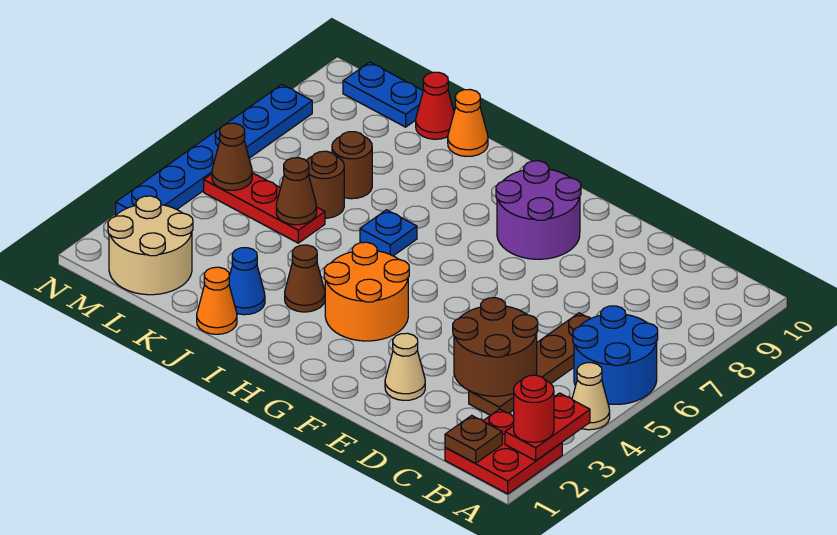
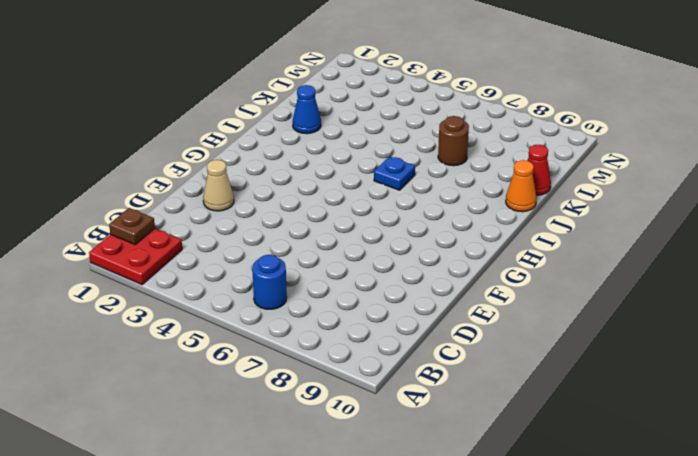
blue 1x1 round brick [252,255,287,309] -> blue 2x2 round brick [573,306,658,404]
none -> tan 1x1 cone [572,363,610,430]
none -> brown 1x4 plate [469,313,591,415]
none -> purple 2x2 round brick [496,161,581,259]

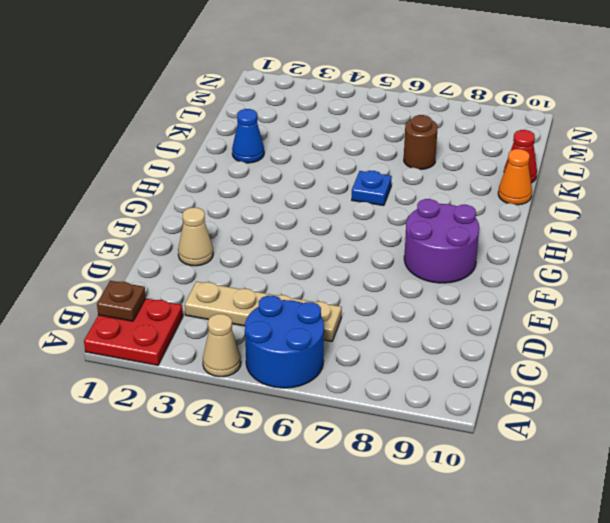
tan 1x4 plate [185,282,342,341] -> brown 1x4 plate [469,313,591,415]
none -> orange 2x2 round brick [324,242,409,341]
none -> brown 1x1 cone [285,245,325,312]
none -> orange 1x1 cone [197,267,237,334]

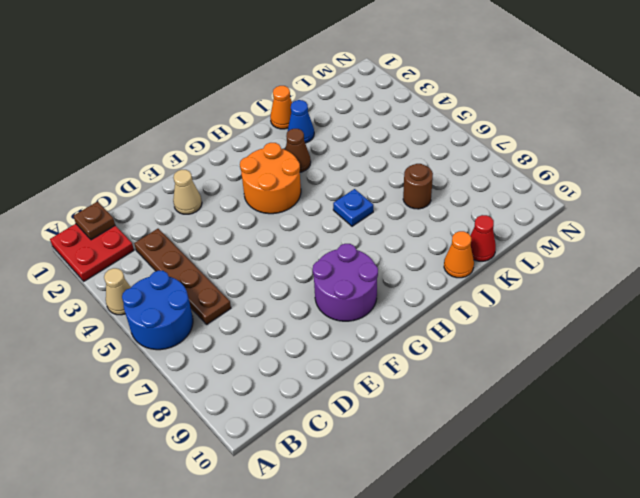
none -> red 1x3 plate [204,173,325,243]
none -> brown 1x1 round brick [306,151,344,218]
none -> tan 2x2 round brick [108,196,193,295]

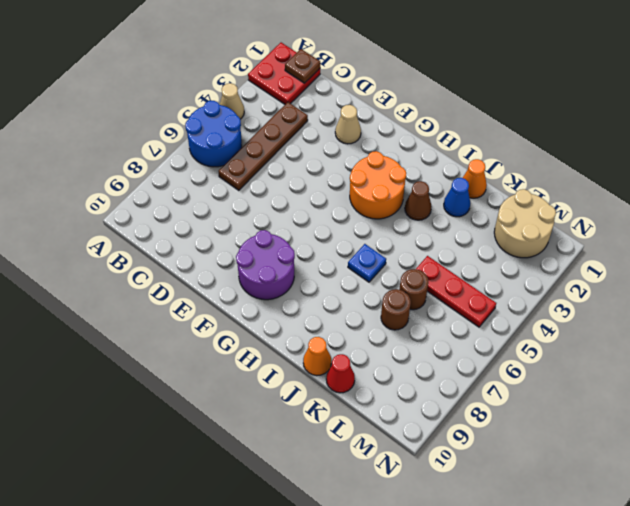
none -> blue 1x2 plate [343,62,423,127]
none -> blue 1x6 plate [116,84,312,215]
none -> red 1x2 plate [505,393,590,461]

